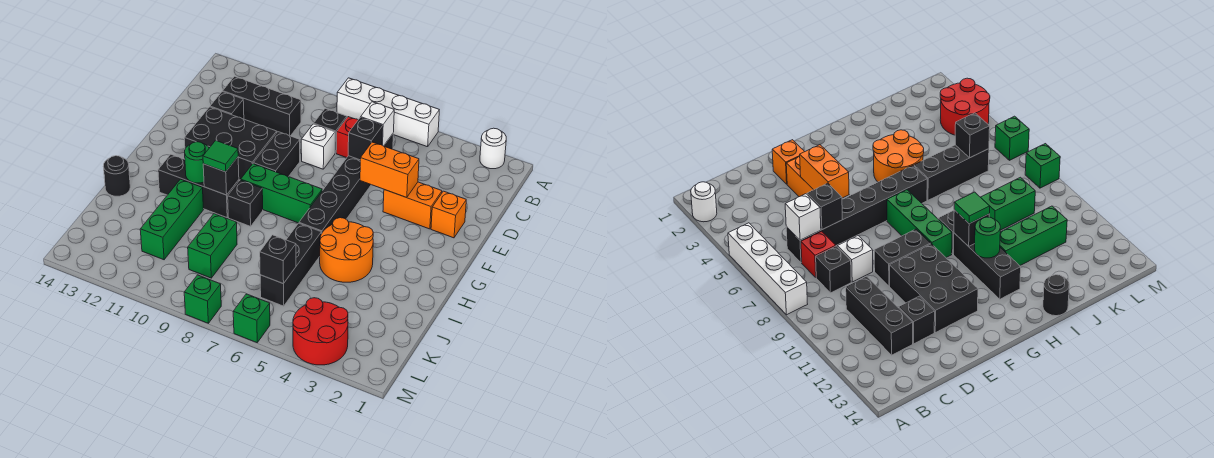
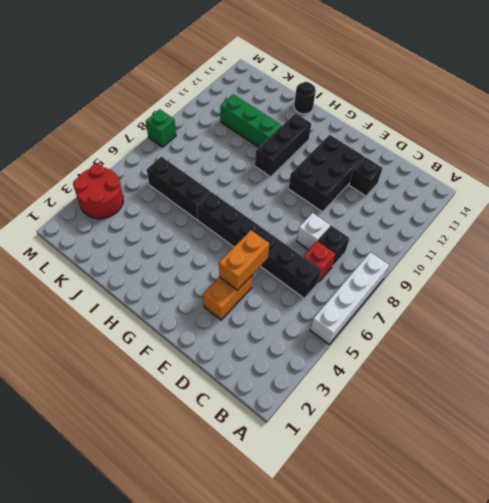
none -> white 1x1 round brick [480,128,506,169]
none -> black 1x3 brick [223,76,301,136]
none -> orange 1x1 brick [431,191,466,238]
none -> black 1x2 brick [253,132,300,177]

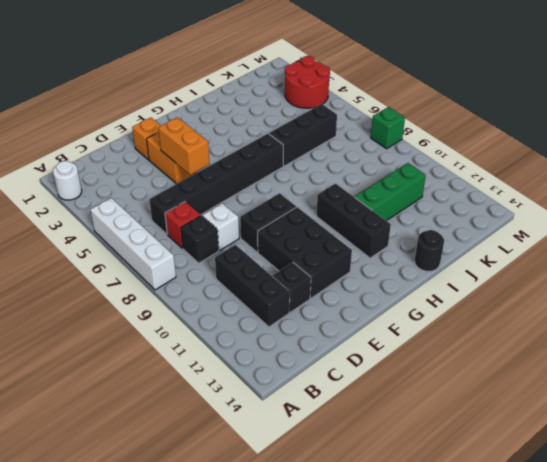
none -> green 1x3 brick [241,164,322,223]
none -> orange 2x2 round brick [320,218,373,282]
none -> black 1x1 brick [228,180,263,226]
none -> green 1x2 brick [188,214,237,278]

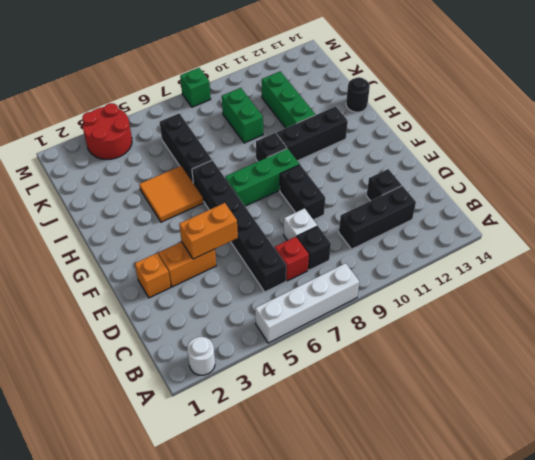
orange 2x2 tile [139,166,203,222] -> orange 2x2 round brick [320,218,373,282]
none -> black 2x3 brick [184,107,277,180]
none -> green 1x1 brick [233,294,270,343]
none -> white 1x1 brick [361,102,394,146]
none -> black 1x1 brick [348,117,383,160]

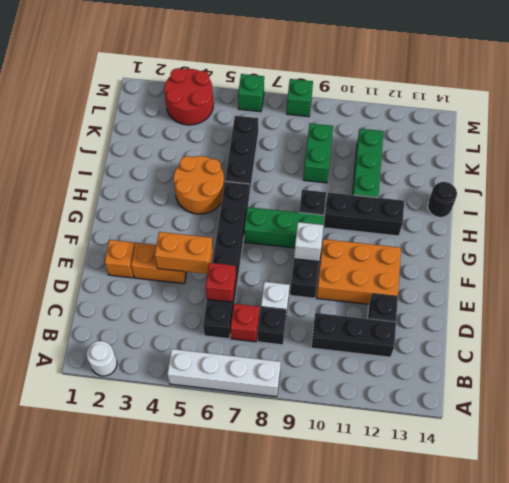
red 1x1 brick [206,263,236,302] -> black 1x1 brick [348,117,383,160]
orange 2x3 brick [316,239,401,304] -> black 2x3 brick [184,107,277,180]
white 1x1 brick [294,222,324,262] -> white 1x1 brick moved to [361,102,394,146]
none -> black 1x1 brick [203,157,239,195]
none -> green 1x1 round brick [185,142,209,183]
none -> black 1x1 brick [260,235,296,284]
none -> green 1x1 tile [203,140,238,172]

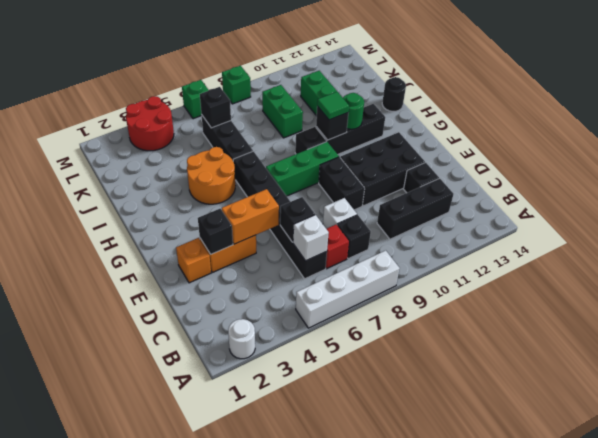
black 1x1 brick [198,209,233,254] -> none

